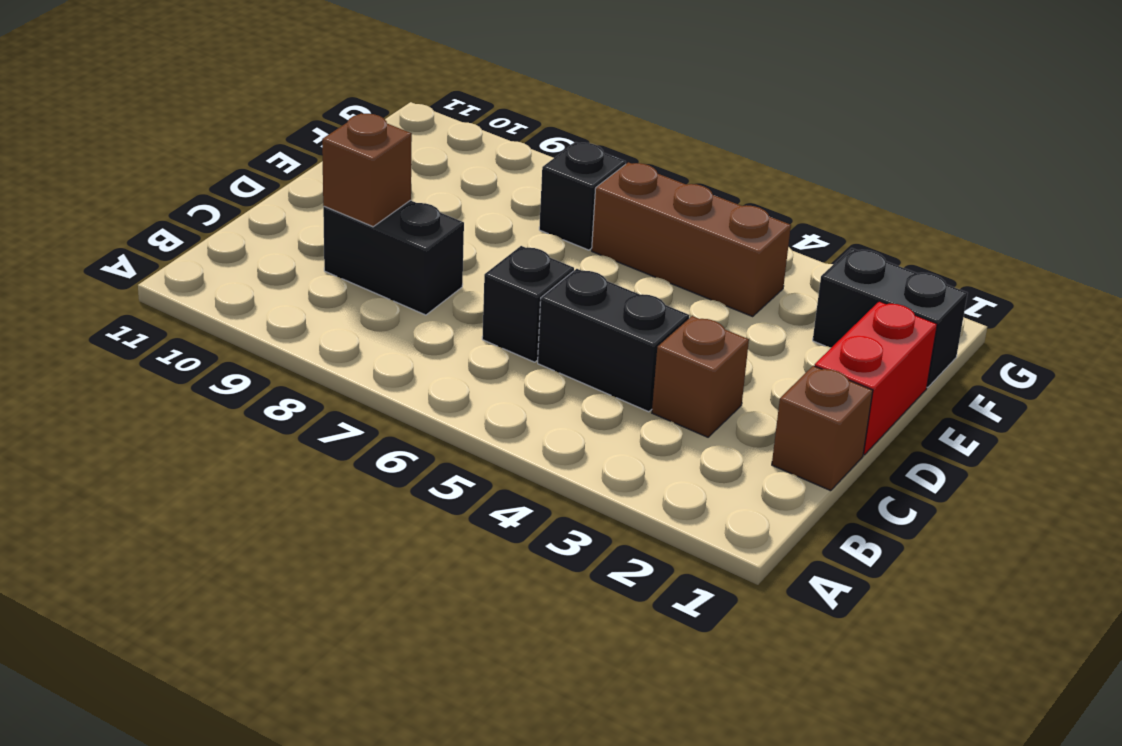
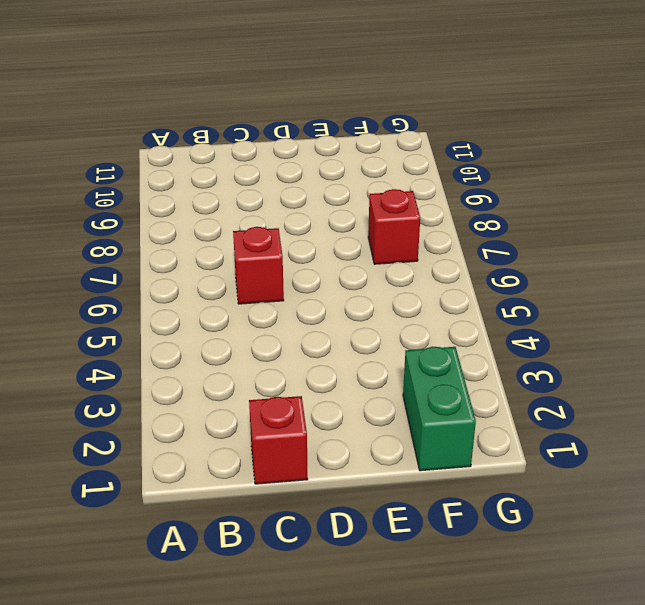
red 1x1 brick [249,396,308,484] -> brown 1x1 brick [772,366,873,491]
red 1x1 brick [233,227,284,304] -> black 1x1 brick [482,246,574,362]
green 1x2 brick [403,347,476,471] -> black 1x2 brick [813,248,968,388]
red 1x1 brick [368,189,420,264] -> black 1x1 brick [539,142,626,250]
none -> brown 1x1 brick [652,316,749,437]
none -> black 1x2 brick [538,269,689,412]

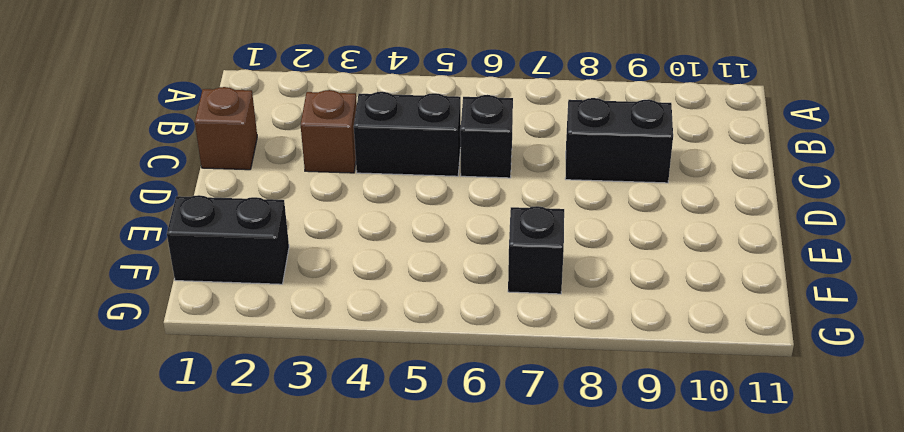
none -> red 1x2 brick [815,301,937,455]
none -> brown 1x3 brick [592,162,791,316]

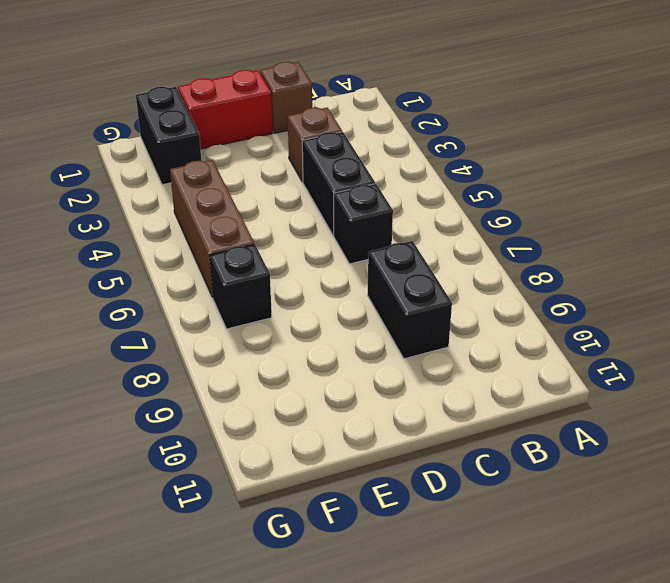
none -> brown 1x1 brick [322,113,412,227]

